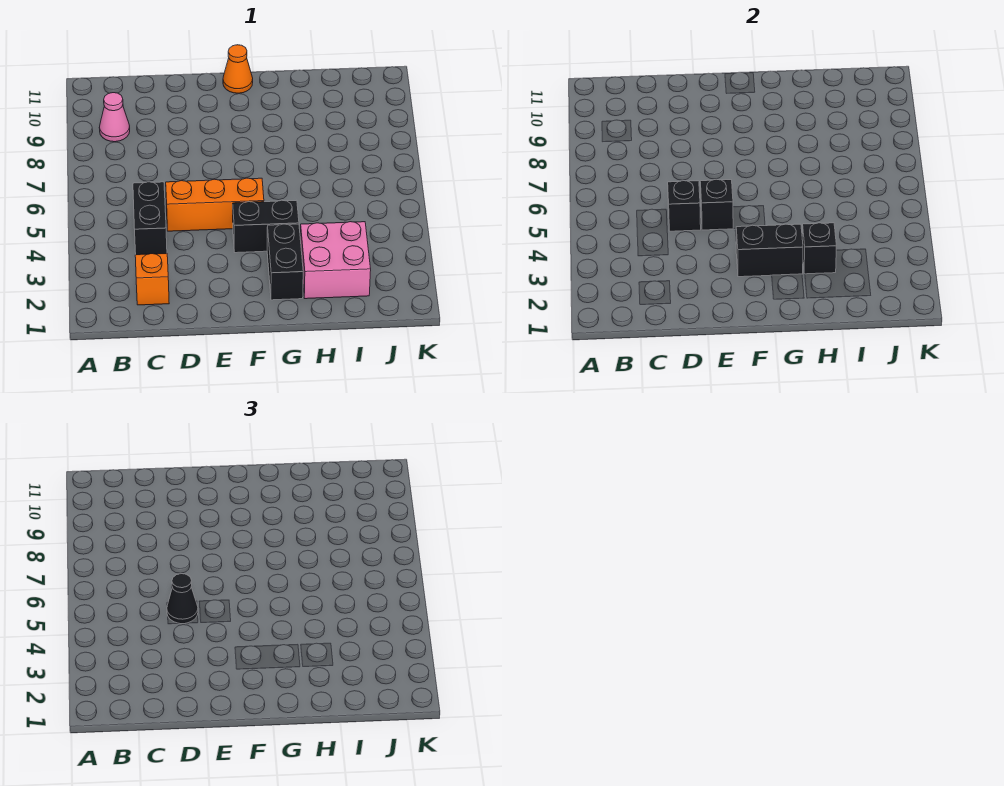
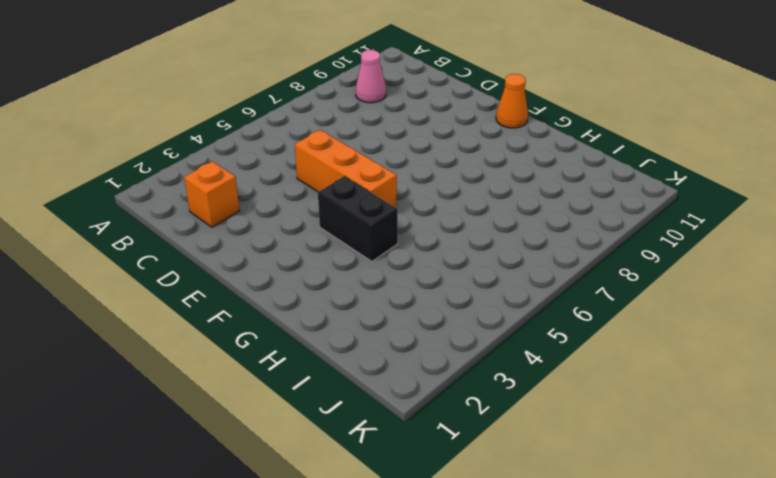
none -> black 1x2 brick [133,182,167,255]
none -> black 1x2 brick [267,224,303,300]
none -> pink 2x2 brick [300,222,371,299]

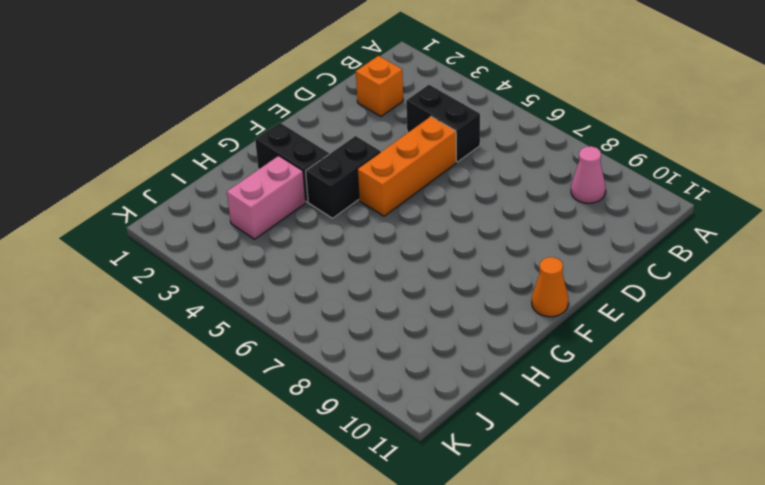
pink 1x2 brick [227,156,306,239] -> pink 2x2 brick [300,222,371,299]
none -> black 1x1 brick [668,181,701,231]
none -> black 1x1 brick [700,179,734,230]
none -> black 1x2 brick [736,224,803,277]

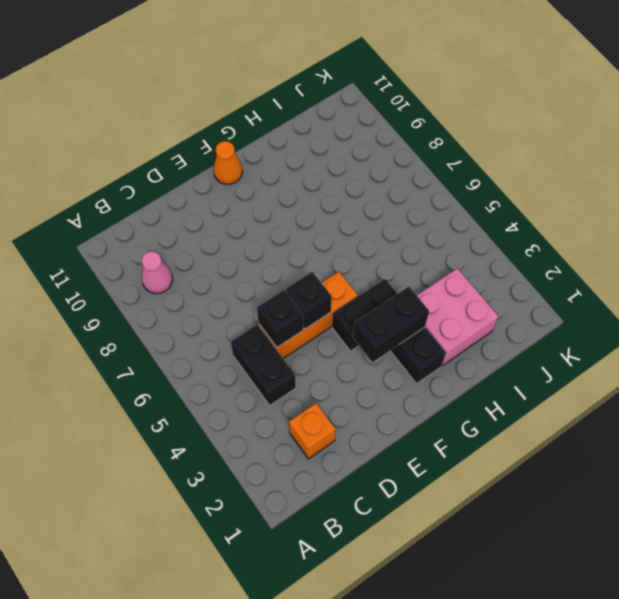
none -> black 1x1 brick [802,223,836,274]
none -> black 1x1 cone [167,574,198,624]

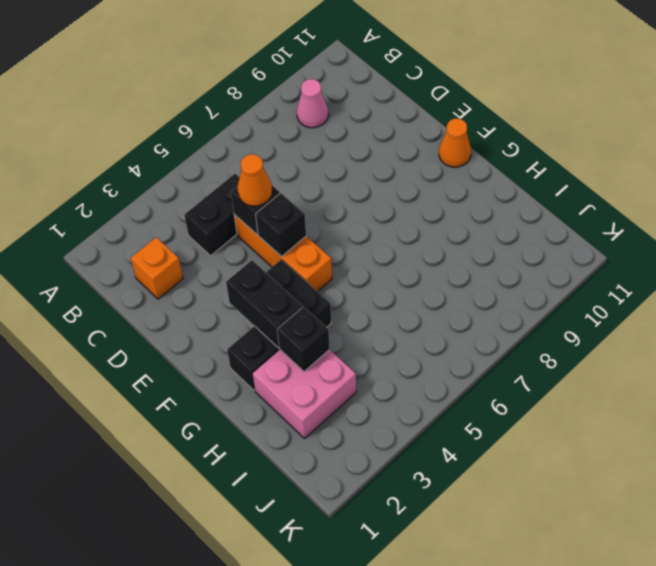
orange 1x1 cone [237,154,272,206] -> black 1x1 cone [167,574,198,624]

